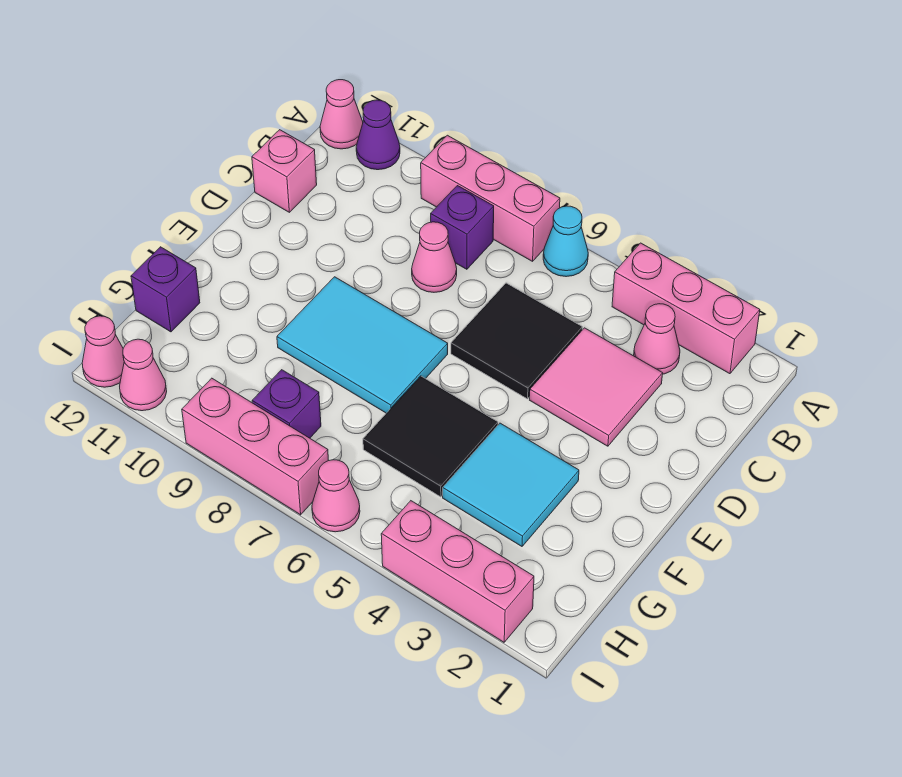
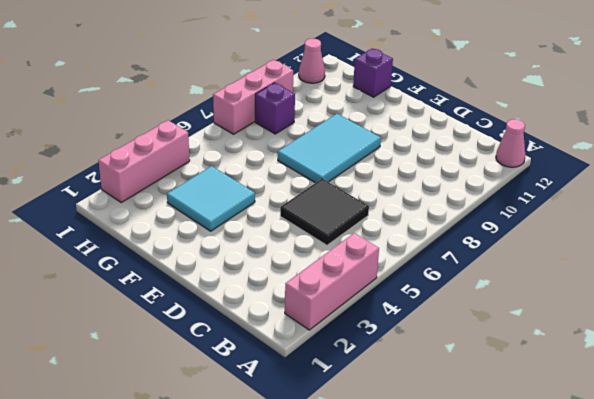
none -> cyan 1x1 cone [543,206,588,277]
none -> pink 1x3 brick [421,135,560,261]
none -> purple 1x1 cone [356,100,400,170]

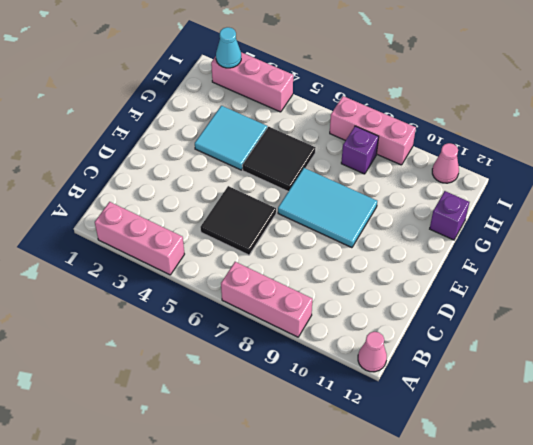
cyan 1x1 cone [216,27,241,68] -> cyan 1x1 cone moved to [543,206,588,277]
none -> purple 1x1 cone [356,100,400,170]
none -> pink 1x1 cone [634,304,680,374]
none -> purple 1x1 brick [431,186,494,269]

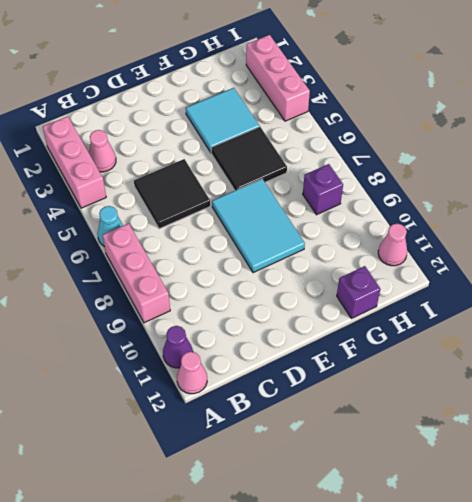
none -> purple 1x1 brick [431,186,494,269]
none -> pink 2x2 tile [530,328,663,446]
none -> pink 1x1 cone [412,222,457,292]

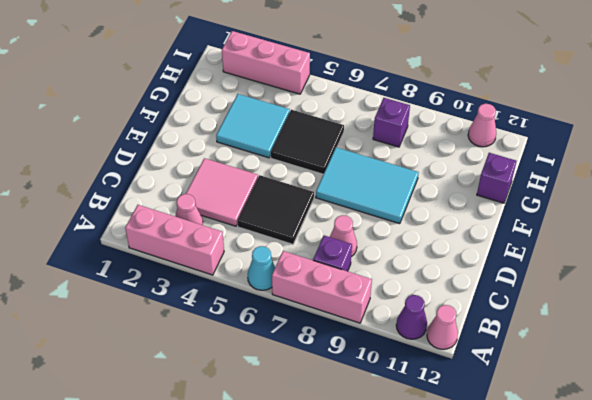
none -> pink 1x1 brick [252,130,317,212]
none -> pink 1x1 cone [312,460,360,532]
none -> pink 1x3 brick [182,378,329,515]

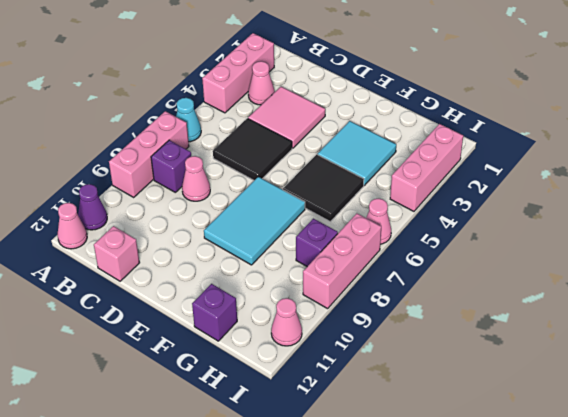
none -> pink 1x1 cone [82,316,124,387]

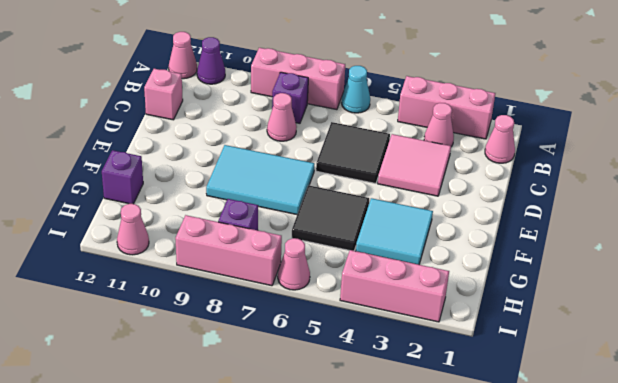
pink 1x1 cone [485,115,515,163] -> pink 1x1 cone moved to [82,316,124,387]

